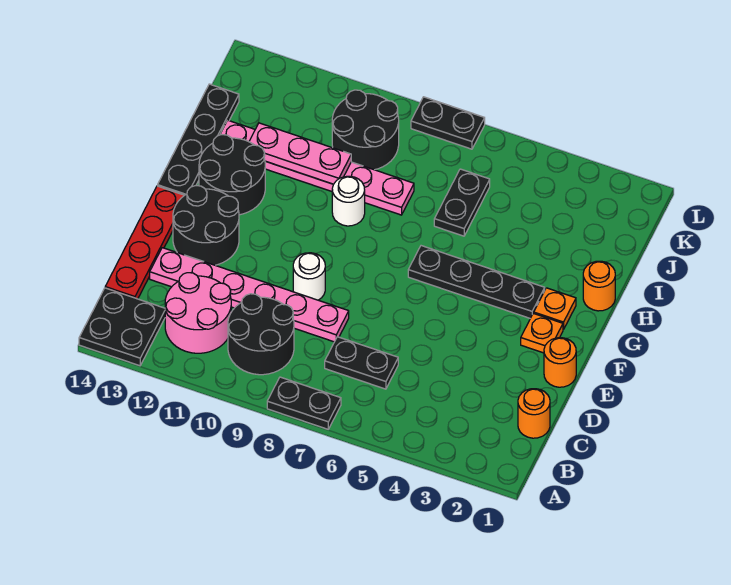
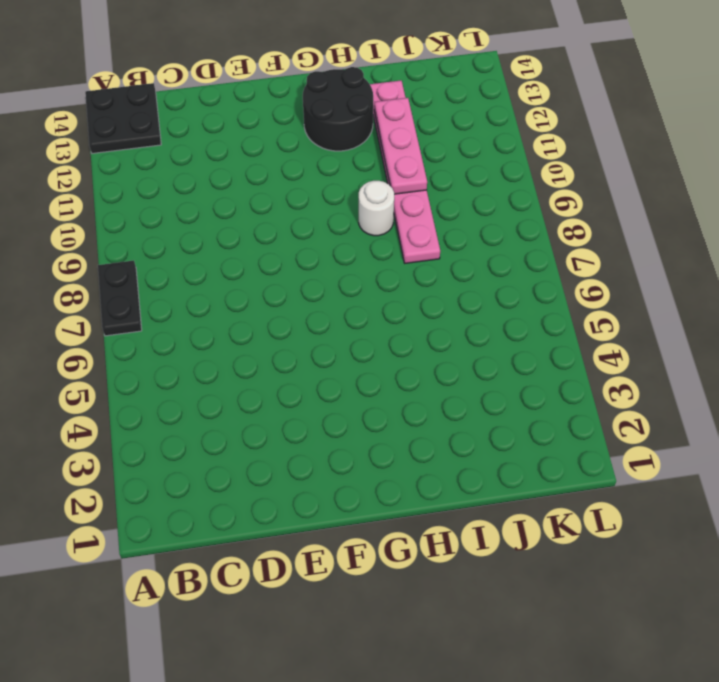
none -> black 2x2 round brick [228,294,294,375]
none -> pink 2x2 round brick [165,273,231,353]
none -> orange 1x1 round brick [518,389,550,438]

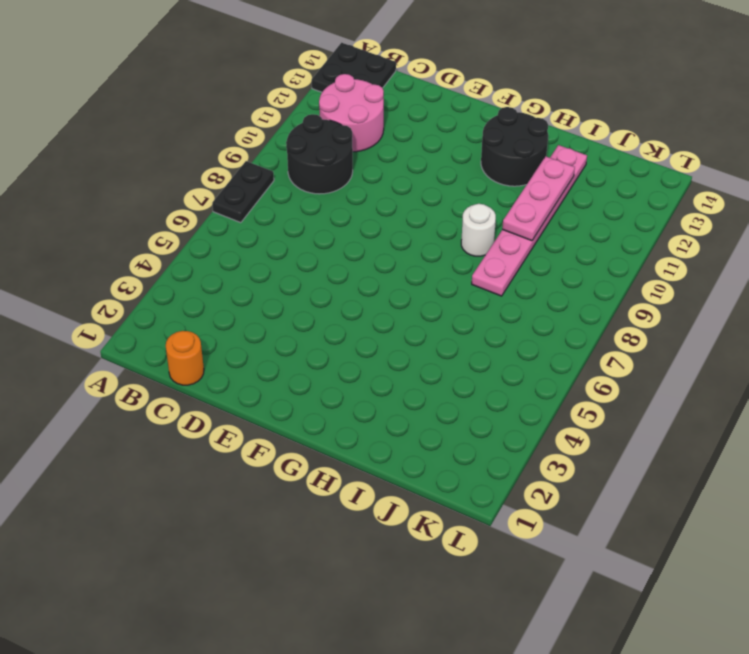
none -> black 1x2 plate [325,337,398,389]
none -> red 1x4 plate [105,186,184,299]
none -> pink 1x6 plate [150,248,349,342]

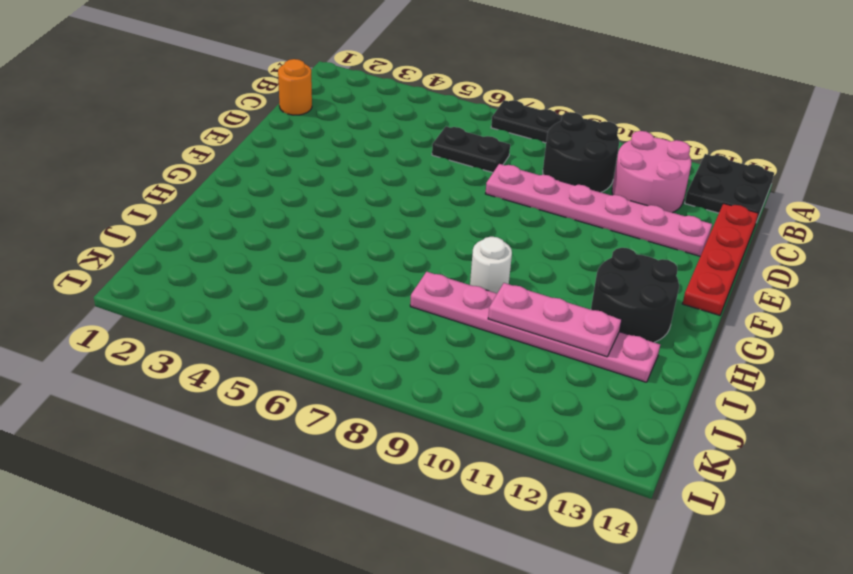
none -> orange 1x1 round brick [544,338,576,387]
none -> white 1x1 round brick [293,253,325,300]
none -> black 2x2 round brick [173,186,239,265]

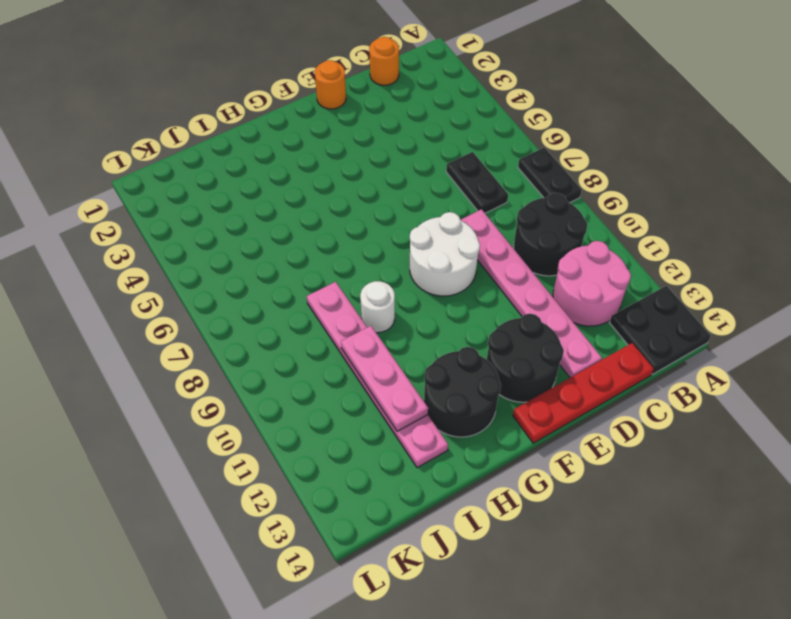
white 2x2 round brick [410,212,480,296] -> white 1x1 round brick [293,253,325,300]
none -> orange 1x1 plate [521,313,563,353]
none -> orange 1x1 plate [534,288,576,330]
none -> black 1x4 plate [408,246,545,318]

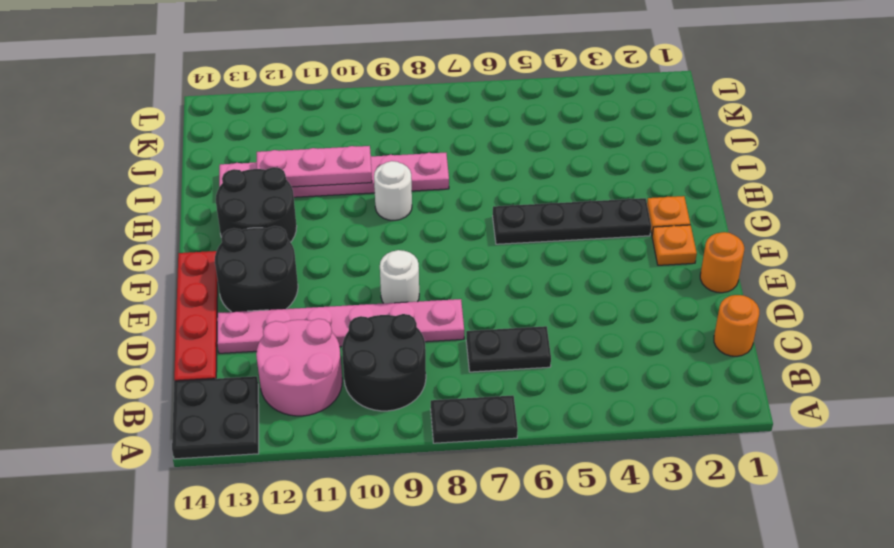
none -> black 1x4 plate [158,84,239,195]
none -> orange 1x1 round brick [583,261,615,311]
none -> black 1x2 plate [434,169,490,236]

